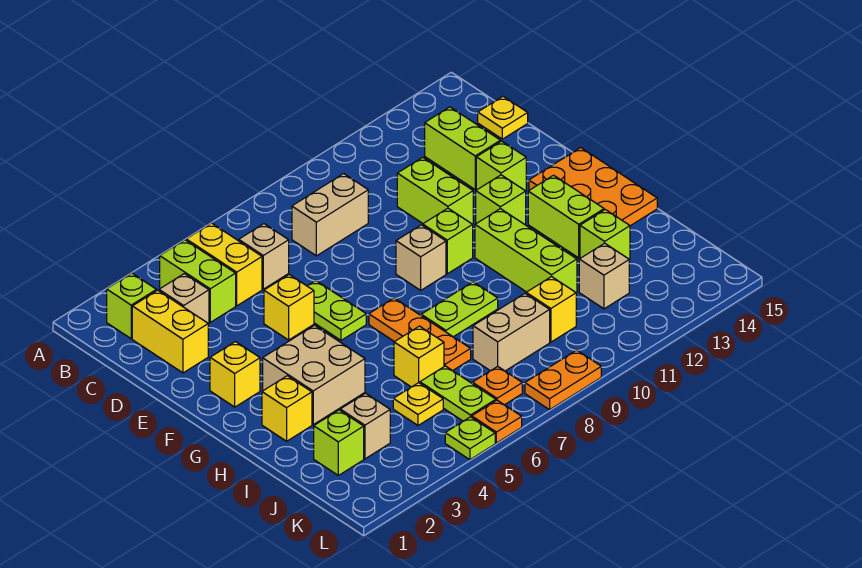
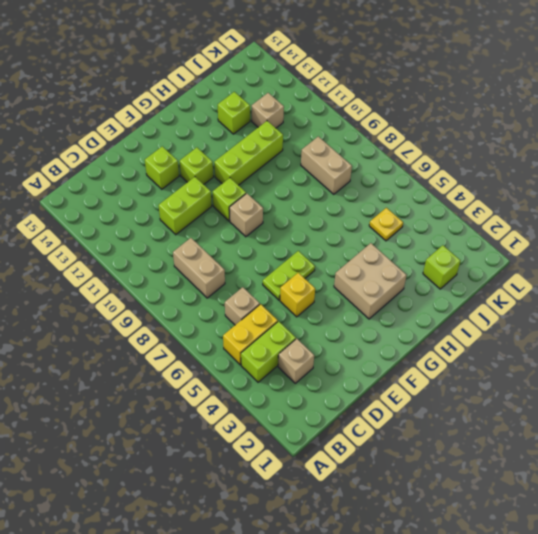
none -> lime 1x1 brick [107,273,157,339]
none -> yellow 1x2 brick [132,290,208,373]
none -> lime 1x2 brick [425,107,500,189]
none -> yellow 1x1 plate [478,96,528,139]

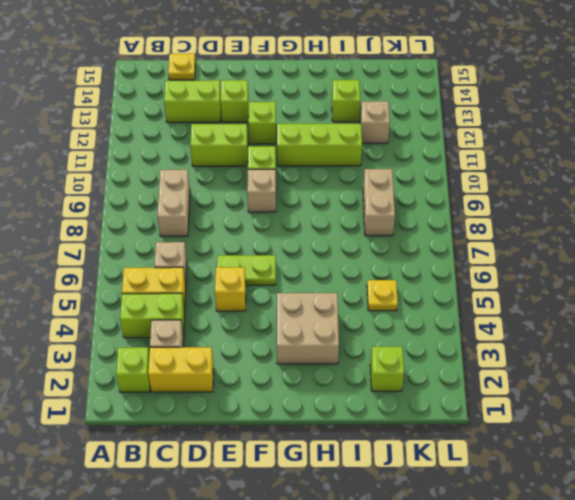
none -> yellow 1x1 brick [210,342,260,407]
none -> orange 2x3 plate [529,148,657,226]
none -> orange 1x3 plate [369,298,471,371]
none -> lime 1x2 brick [528,175,604,258]

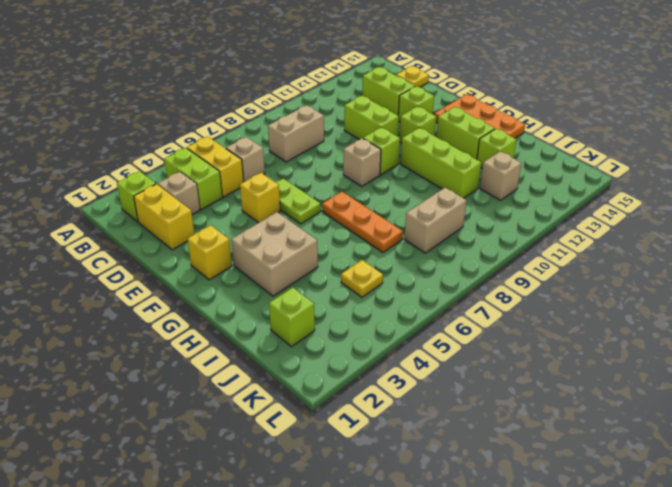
none -> yellow 1x1 brick [262,376,312,441]
none -> lime 1x2 plate [421,282,498,337]
none -> yellow 1x1 brick [394,326,444,387]
none -> tan 1x1 brick [340,393,390,459]

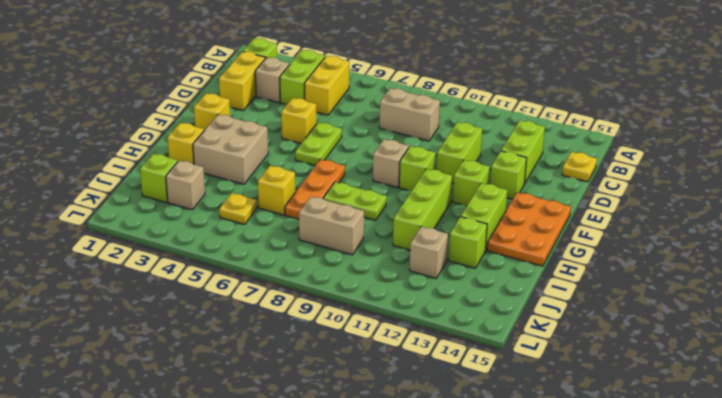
none -> tan 1x1 brick [239,224,289,289]
none -> lime 1x2 plate [420,366,496,421]
none -> yellow 1x1 brick [526,277,576,342]
none -> orange 1x1 plate [472,366,522,405]

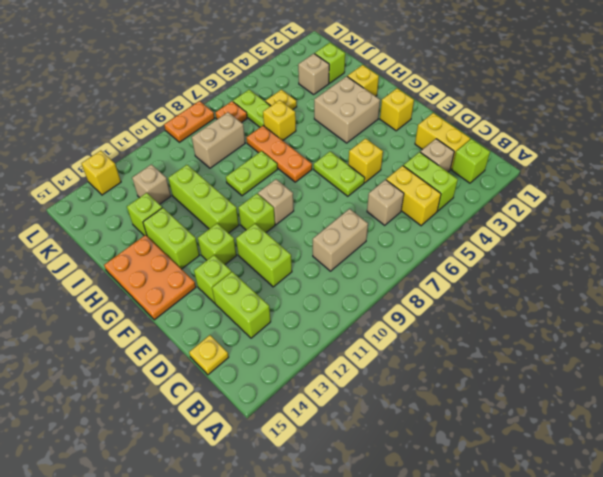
yellow 1x1 brick [81,151,121,195] -> yellow 1x1 brick moved to [526,277,576,342]
none -> lime 1x1 plate [445,417,495,460]
none -> orange 1x1 plate [472,400,522,443]

